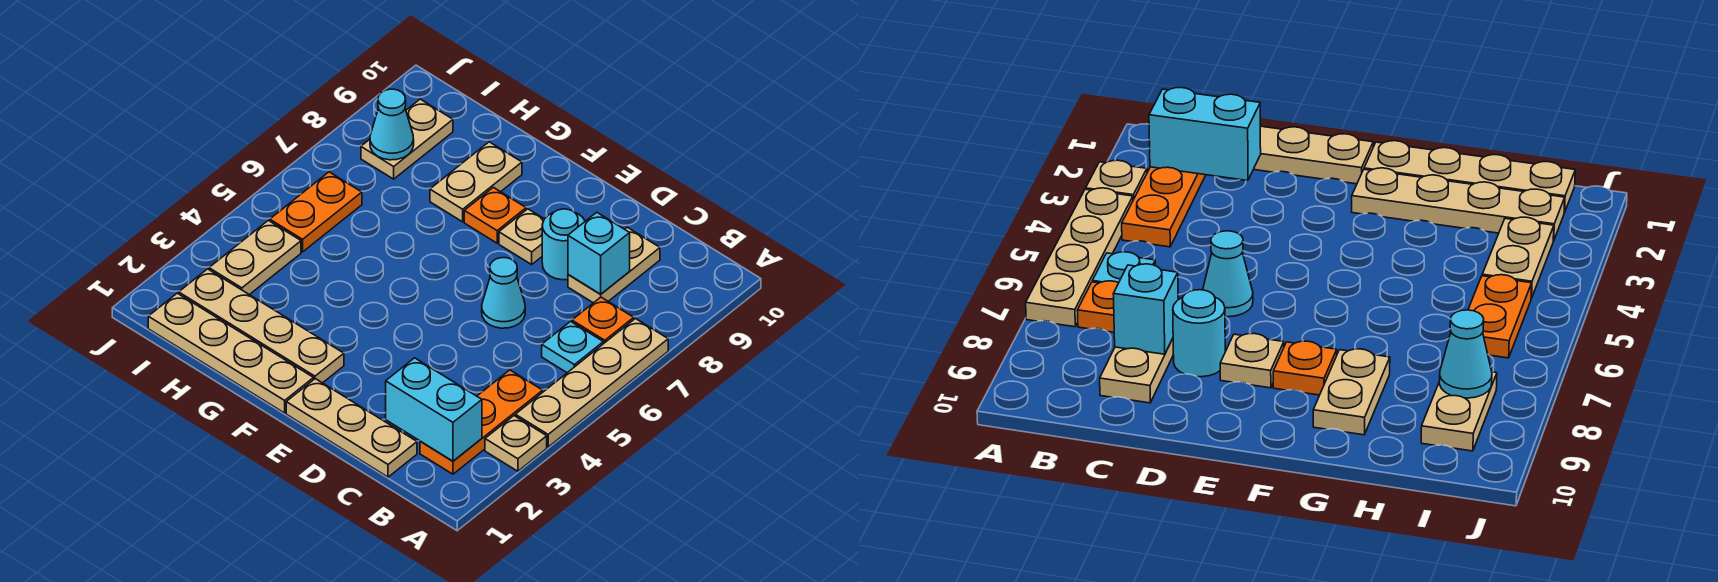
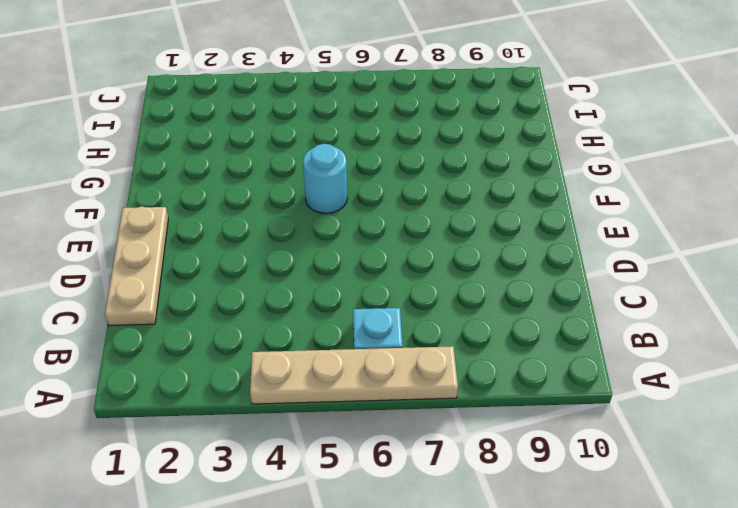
cyan 1x1 round brick [303,144,347,213] -> cyan 1x1 round brick moved to [542,209,585,280]
none -> tan 1x1 plate [485,416,547,471]
none -> orange 1x3 plate [420,370,543,474]
none -> orange 1x1 plate [572,297,634,344]

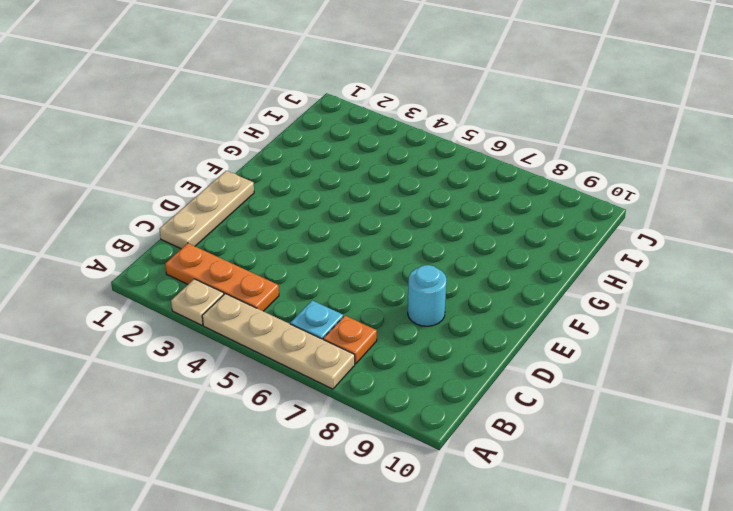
none -> tan 1x2 plate [568,227,660,303]
none -> cyan 1x1 cone [482,258,525,328]
none -> tan 1x1 plate [499,209,544,264]

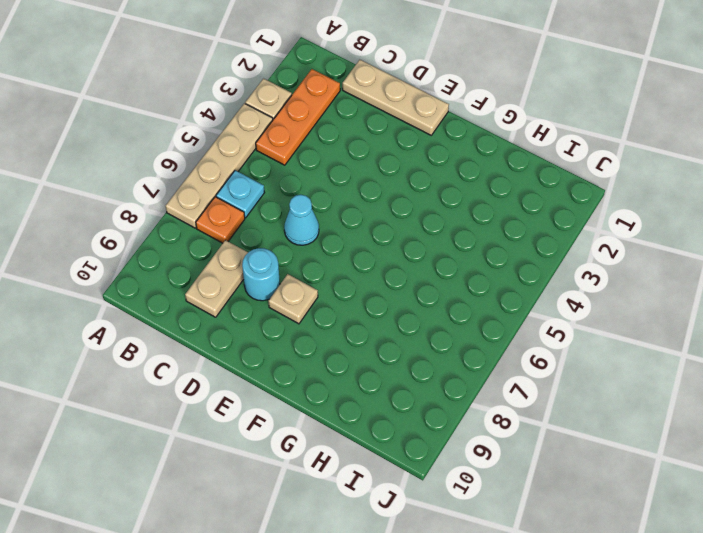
none -> tan 1x4 plate [148,293,314,413]
none -> tan 1x4 plate [179,269,344,383]
none -> orange 1x1 plate [464,187,526,243]

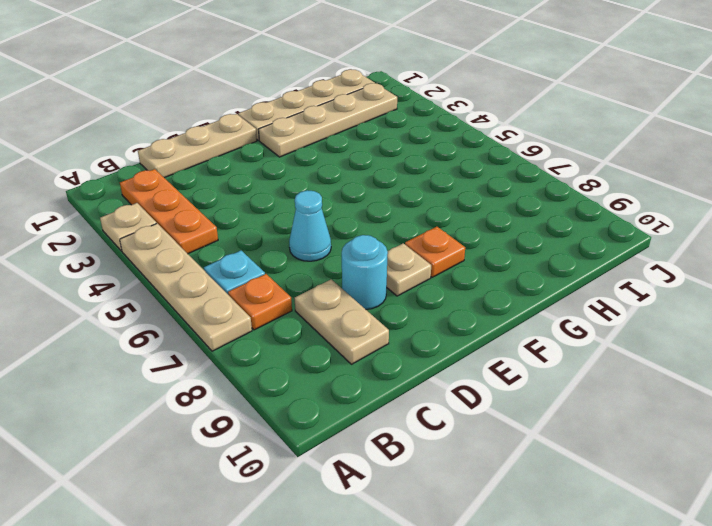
none -> tan 1x2 plate [430,142,522,222]
none -> tan 1x2 plate [209,220,301,295]
none -> orange 1x2 plate [270,172,362,252]

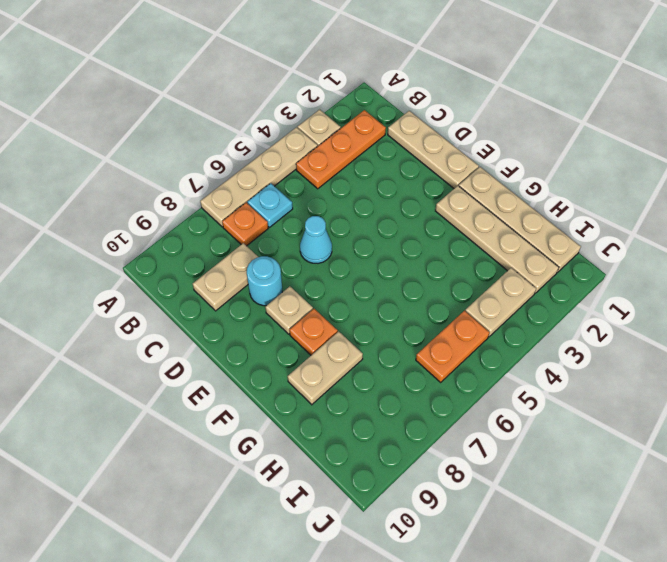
none -> tan 1x2 plate [361,99,453,179]
none -> cyan 1x2 brick [386,358,482,461]
none -> cyan 1x1 brick [568,212,630,294]

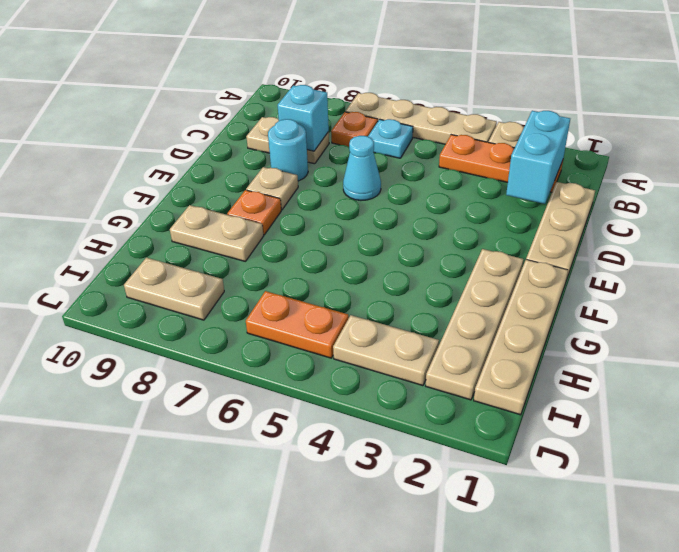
none -> cyan 1x1 cone [370,89,414,160]

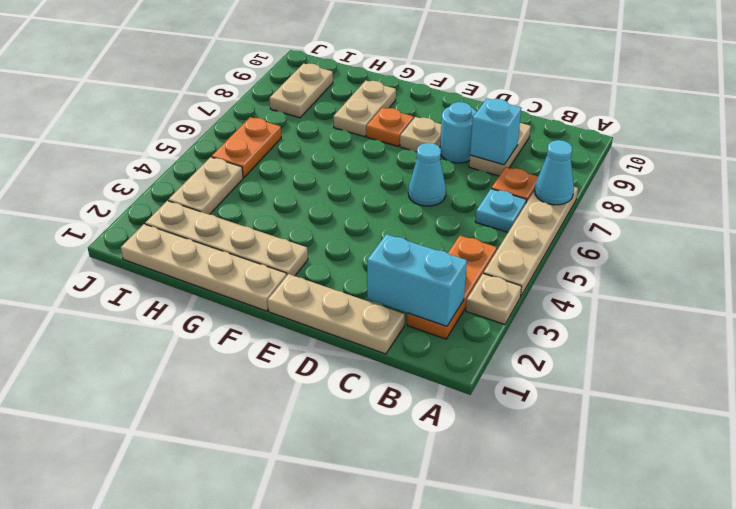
cyan 1x1 cone [535,140,574,205] -> cyan 1x1 cone moved to [370,89,414,160]

